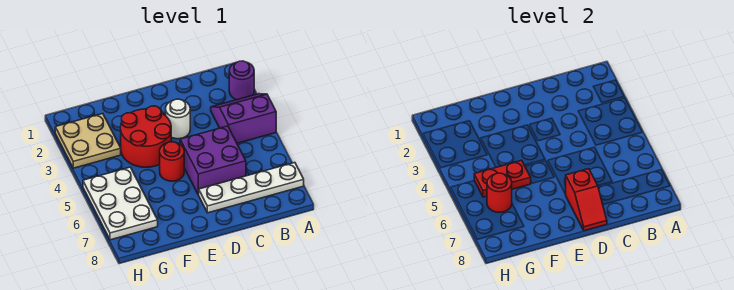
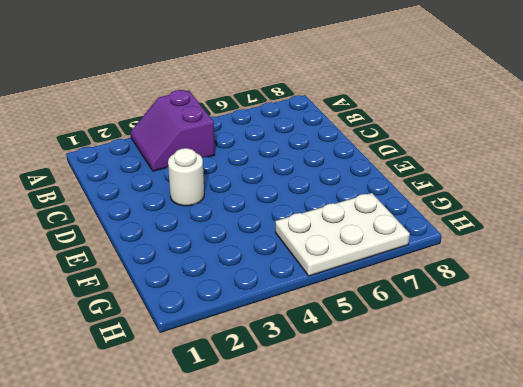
none -> purple 1x1 round brick [229,61,254,100]
none -> white 1x4 plate [199,163,304,213]
none -> purple 2x2 brick [180,126,246,195]

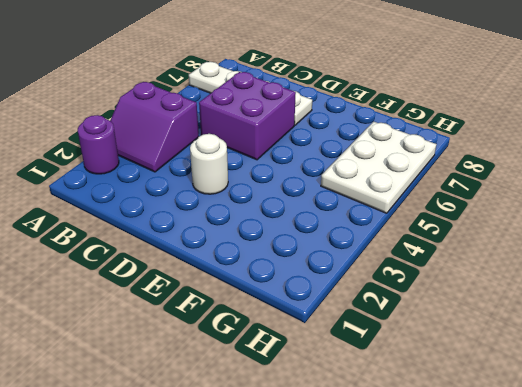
none -> red 2x2 round brick [121,106,171,167]
none -> red 1x1 round brick [160,142,184,181]
none -> tan 2x2 plate [55,114,121,168]

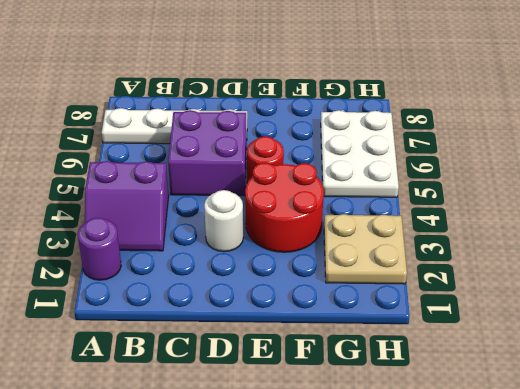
none -> red 1x2 slope [566,169,607,231]
none -> red 1x2 plate [474,160,531,197]
none -> red 1x1 round brick [487,173,512,212]

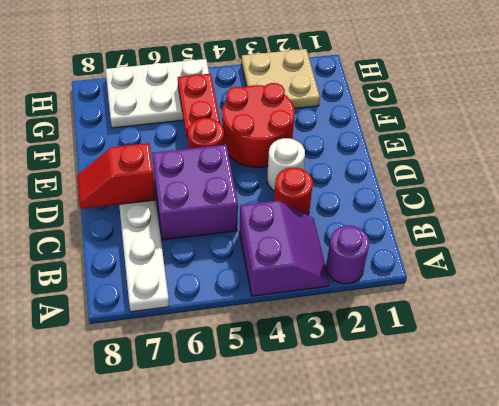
red 1x1 round brick [274,168,313,215] -> red 1x1 round brick moved to [487,173,512,212]

